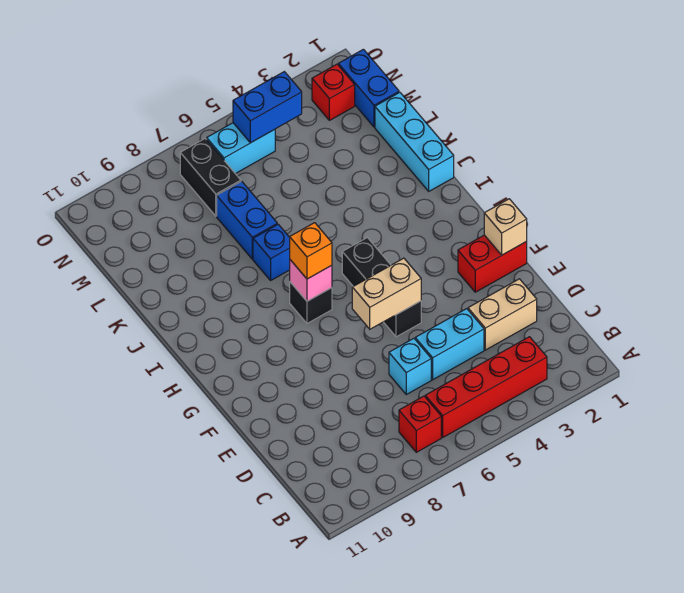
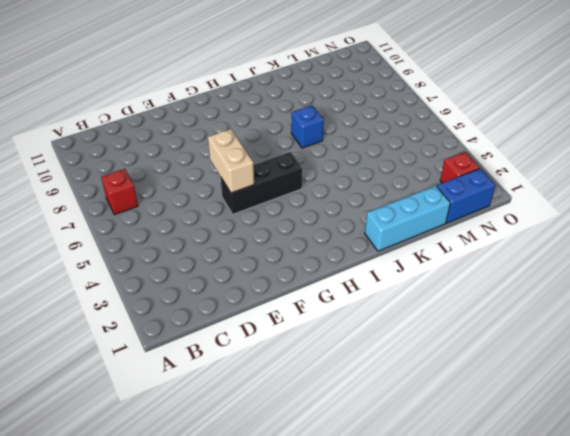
none -> red 1x4 brick [425,337,547,437]
none -> tan 1x2 brick [468,279,537,350]
none -> cyan 1x2 brick [415,309,484,380]

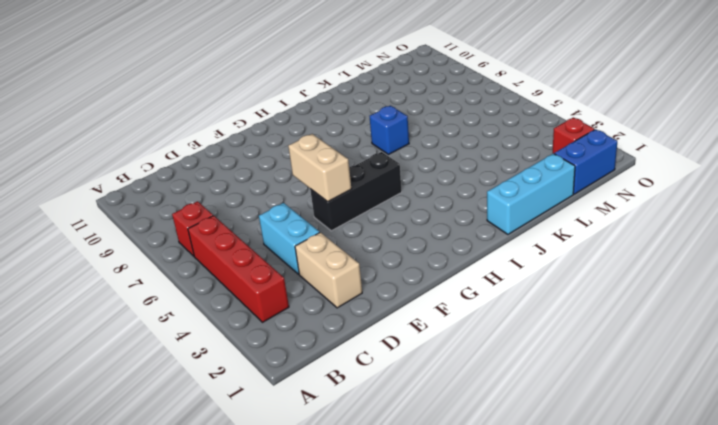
none -> cyan 1x1 brick [389,338,431,394]
none -> red 1x2 brick [458,235,527,292]
none -> black 1x1 brick [290,282,332,323]

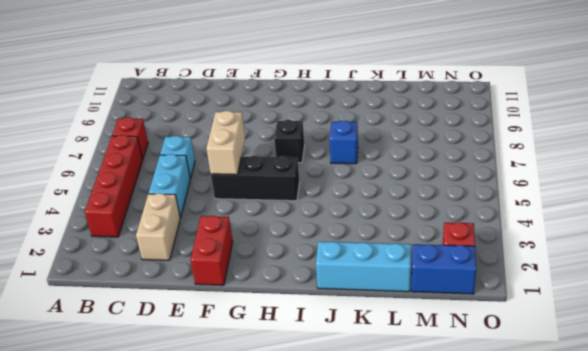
none -> blue 1x2 brick [217,181,277,259]
none -> black 1x2 brick [180,139,241,216]
none -> cyan 1x2 brick [207,123,275,174]

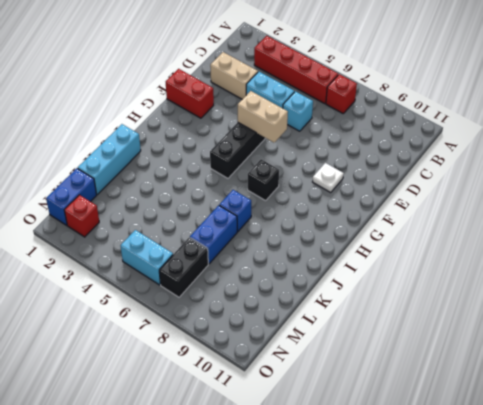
white 1x1 plate [313,163,344,193] -> none
none -> tan 1x1 brick [484,199,527,255]
none -> pink 1x1 brick [290,260,332,301]
none -> blue 1x2 brick [233,72,302,143]

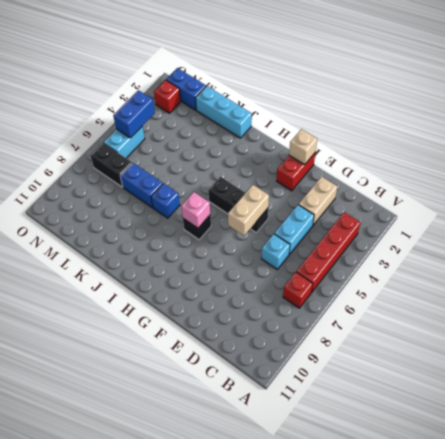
none -> orange 1x1 brick [290,223,332,279]

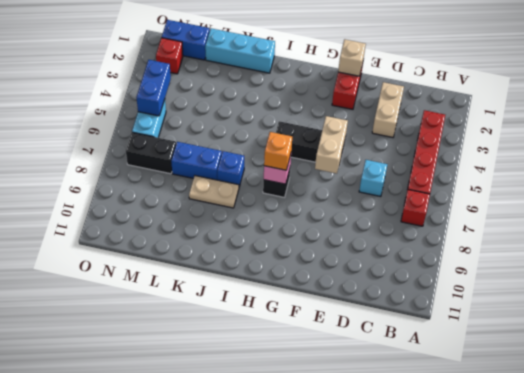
tan 1x2 plate [189,176,239,208] -> none
none -> cyan 1x2 brick [415,309,484,380]

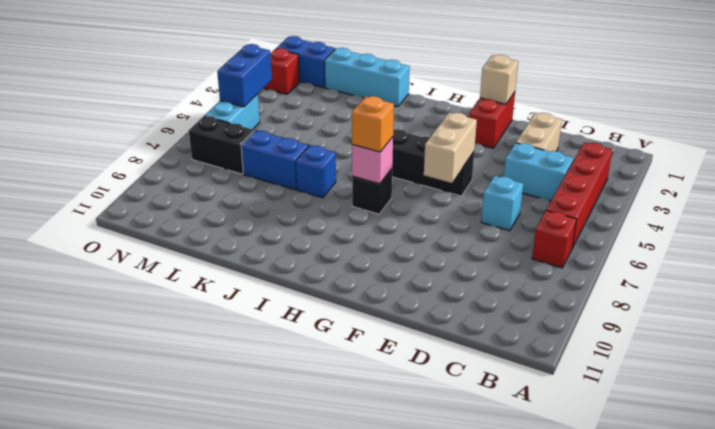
cyan 1x2 brick [504,143,573,201] -> cyan 1x2 brick turned to [415,309,484,380]

